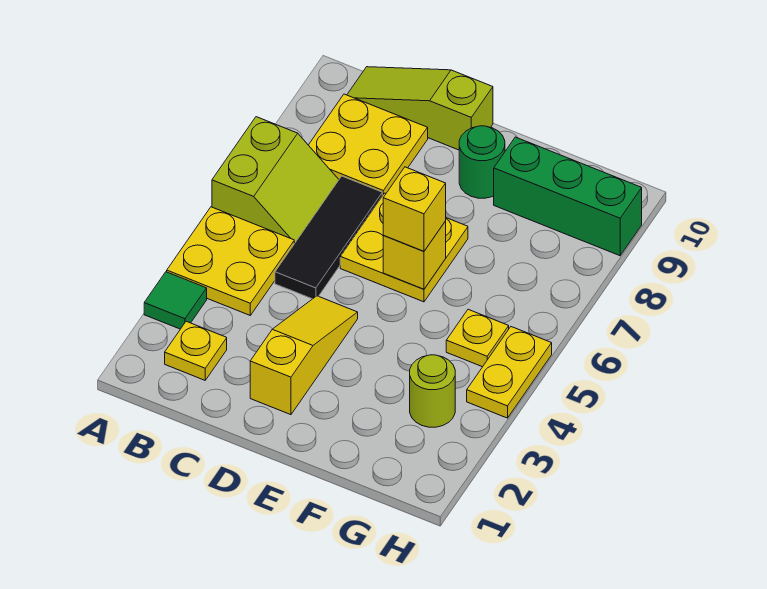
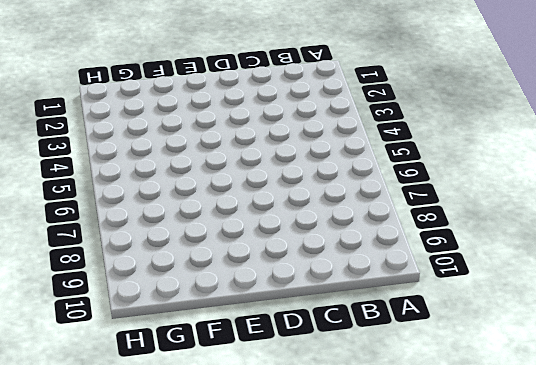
none -> green 1x1 tile [144,272,207,329]
none -> yellow 2x2 plate [167,207,294,315]
none -> lime 2x2 slope [212,117,339,244]

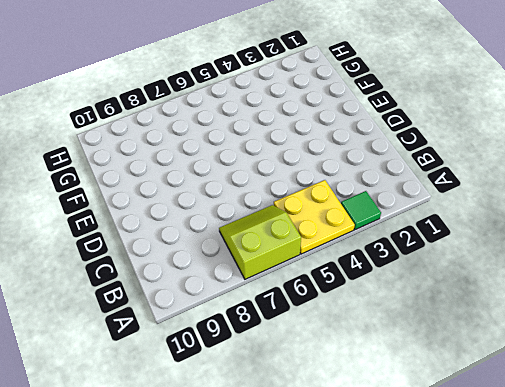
none -> yellow 1x1 plate [165,321,227,380]
none -> yellow 2x2 plate [309,94,428,196]
none -> lime 1x3 slope [347,67,493,150]

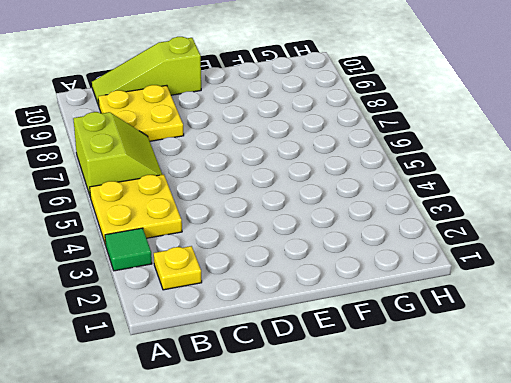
none -> black 1x3 tile [275,176,382,299]
none -> yellow 1x3 slope [250,296,358,415]
none -> yellow 2x2 plate [340,193,468,302]

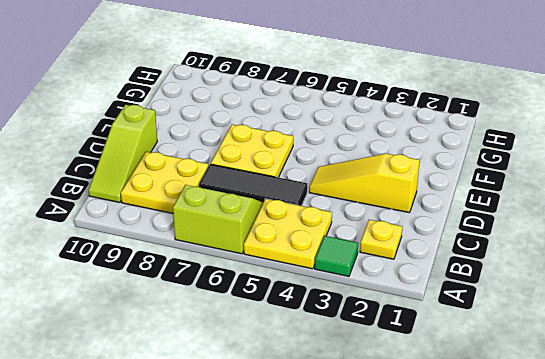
none -> green 1x1 round brick [459,126,505,198]
none -> green 1x3 brick [494,137,642,256]
none -> lime 1x1 round brick [410,355,455,427]

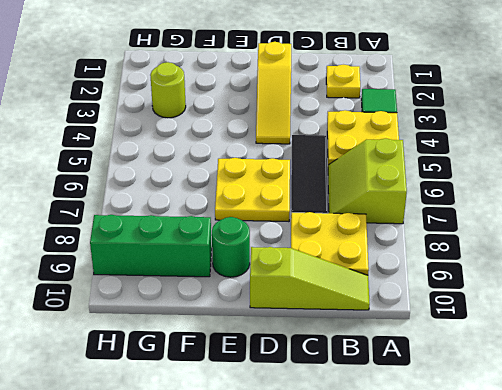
none -> yellow 1x1 plate [446,309,509,367]
none -> yellow 1x2 plate [467,327,552,418]
none -> yellow 1x1 brick [383,221,446,289]

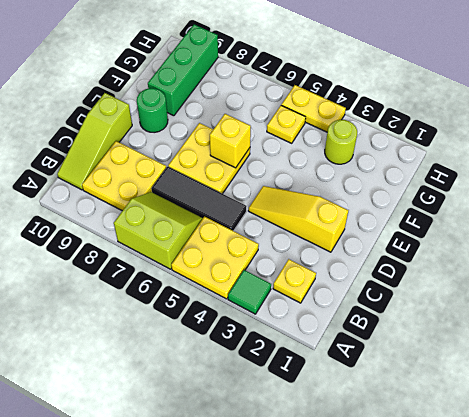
none -> yellow 1x1 brick [383,167,446,251]

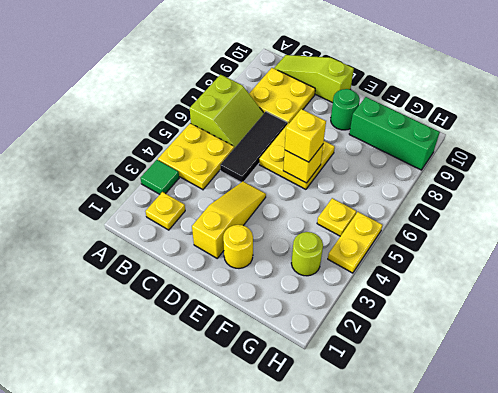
yellow 1x1 round brick [223,225,253,268] -> none

